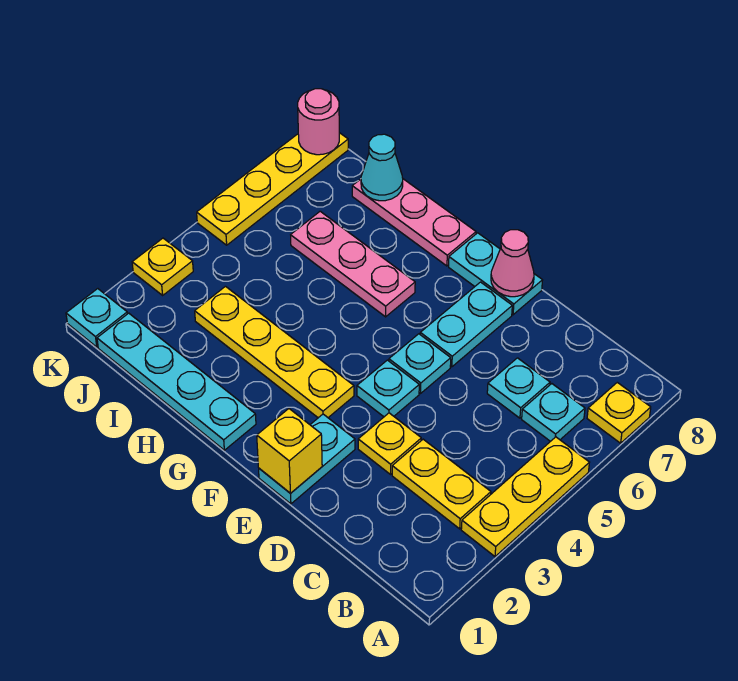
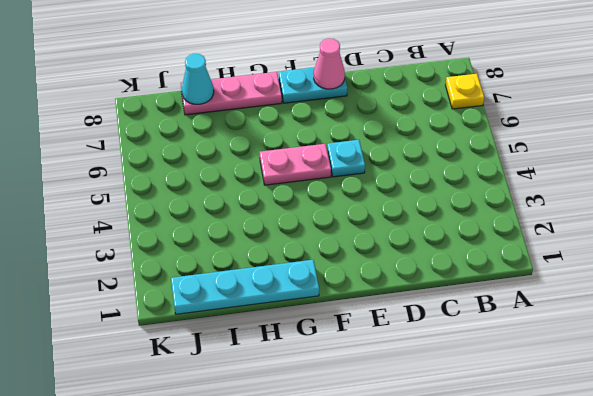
pink 1x2 plate [260,144,331,185] -> none
none -> yellow 1x3 plate [461,437,589,557]
none -> yellow 1x2 plate [392,439,491,529]
none -> cyan 1x1 plate [522,384,585,441]

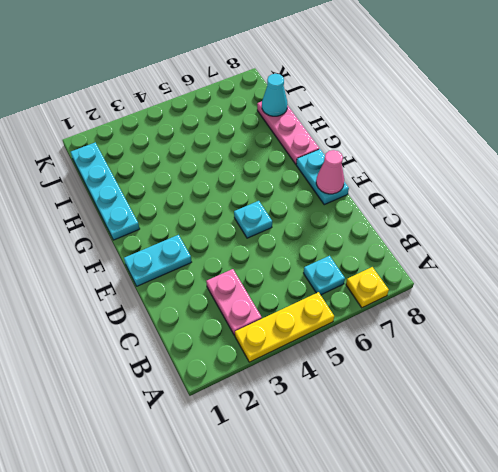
pink 1x2 plate [206,269,262,335] -> yellow 1x2 plate [392,439,491,529]
none -> cyan 1x1 plate [487,358,550,418]
none -> yellow 1x1 plate [358,413,421,474]
none -> cyan 1x1 plate [357,360,419,417]

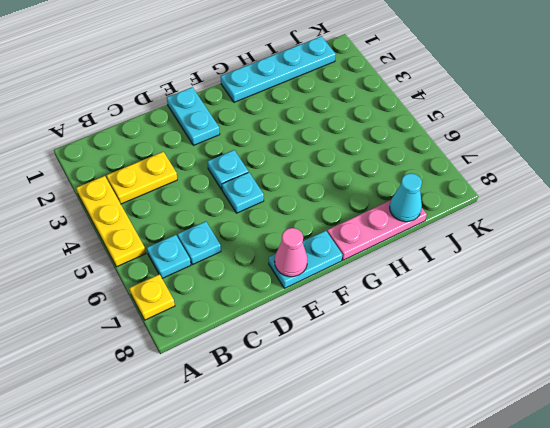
none -> yellow 1x1 plate [358,413,421,474]
none -> cyan 1x2 plate [420,282,512,367]
none -> yellow 1x4 plate [195,286,354,418]

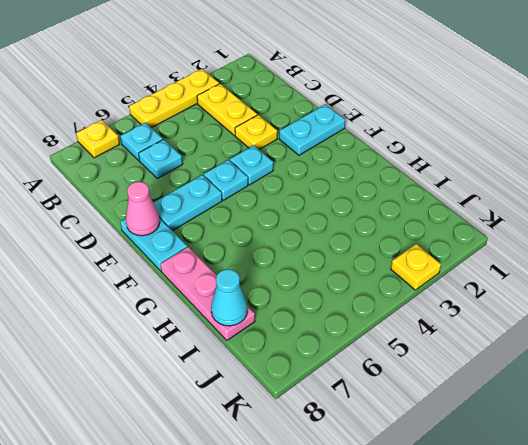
none -> yellow 1x4 plate [195,286,354,418]
none -> cyan 1x4 plate [97,313,256,450]
none -> pink 1x3 plate [291,211,415,317]

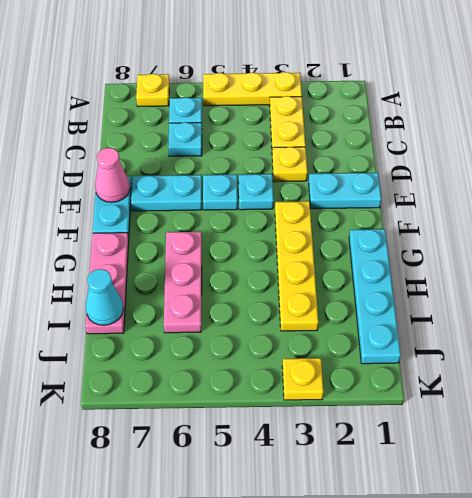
none -> cyan 1x1 plate [66,289,127,347]
none -> yellow 1x4 plate [197,133,348,245]
none -> yellow 1x1 brick [257,409,322,493]

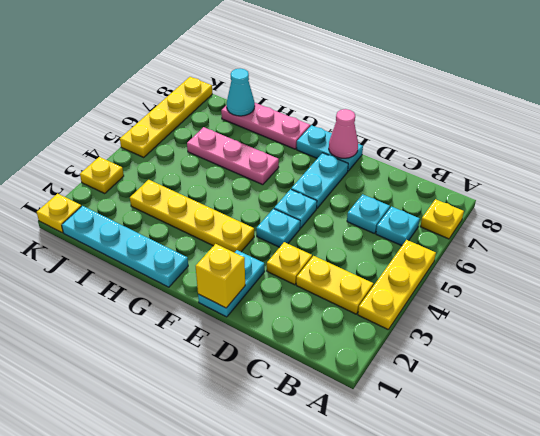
yellow 1x1 plate [37,194,81,233] -> cyan 1x1 plate [66,289,127,347]
none -> pink 1x1 round brick [298,89,339,155]

